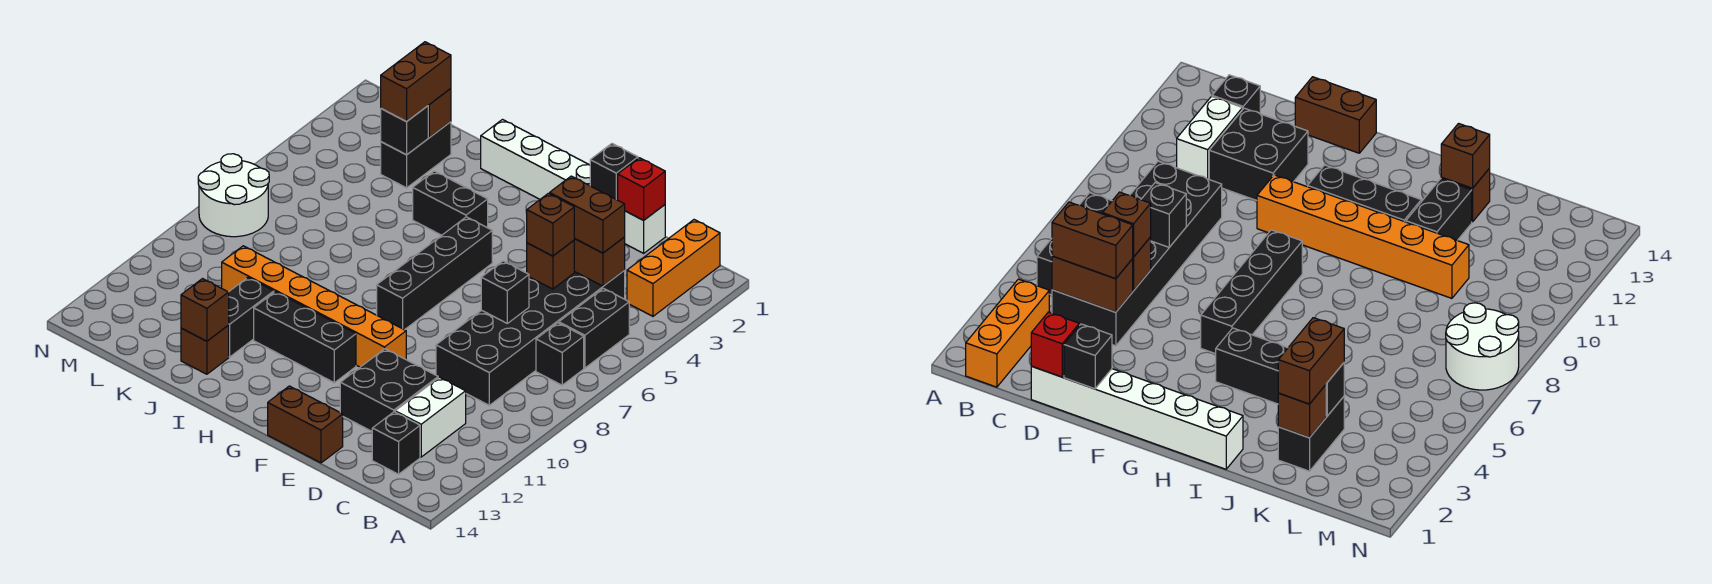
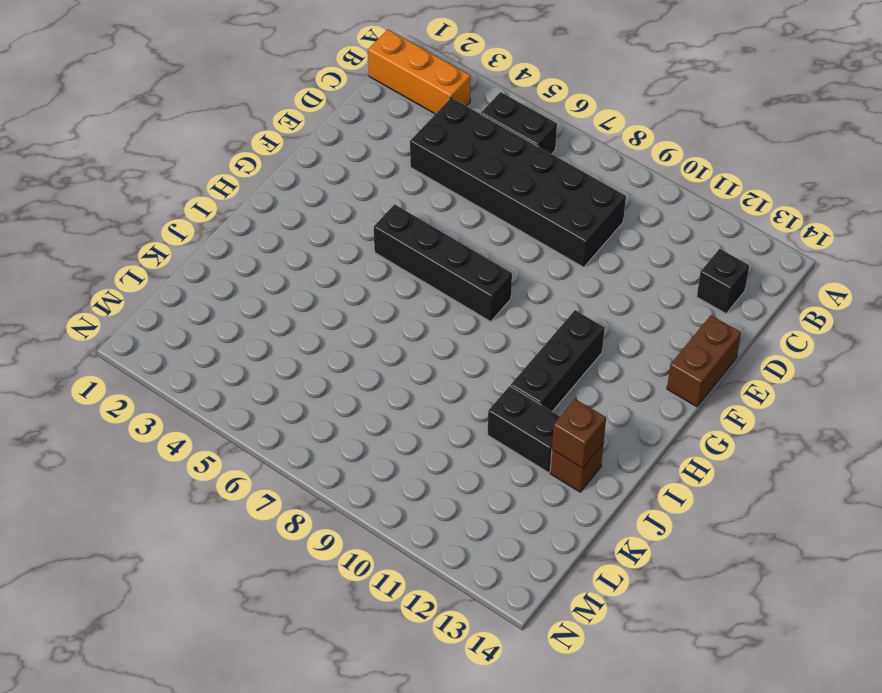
none -> black 1x1 brick [536,323,584,385]
none -> white 1x2 brick [395,377,466,457]
none -> white 1x6 brick [481,120,665,253]

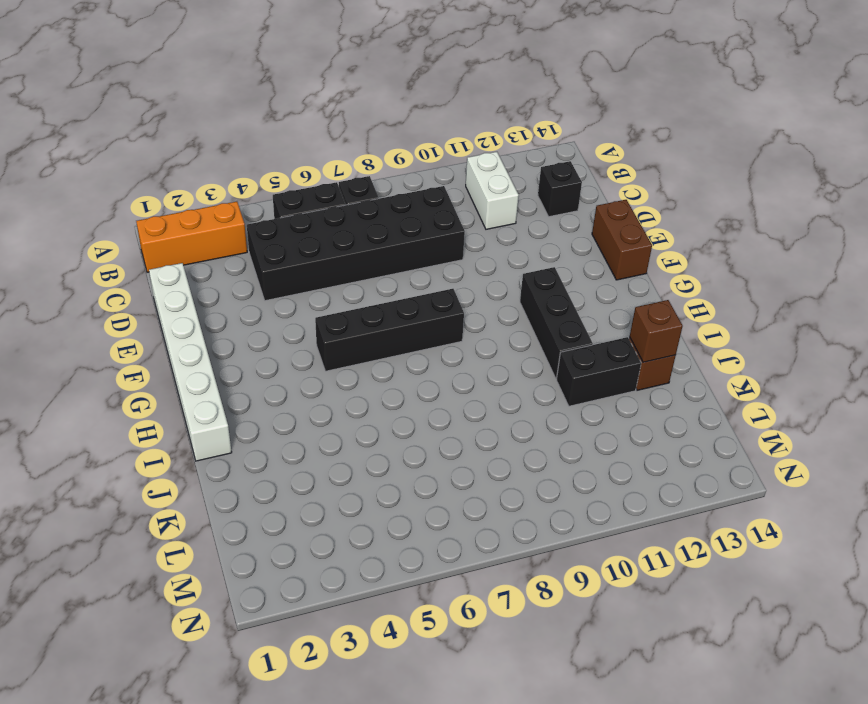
white 1x2 brick [466,152,519,229] -> white 1x2 brick turned to [395,377,466,457]
none -> black 2x2 brick [340,349,438,431]
none -> orange 1x6 brick [222,246,406,367]
none -> black 1x2 brick [413,171,488,235]

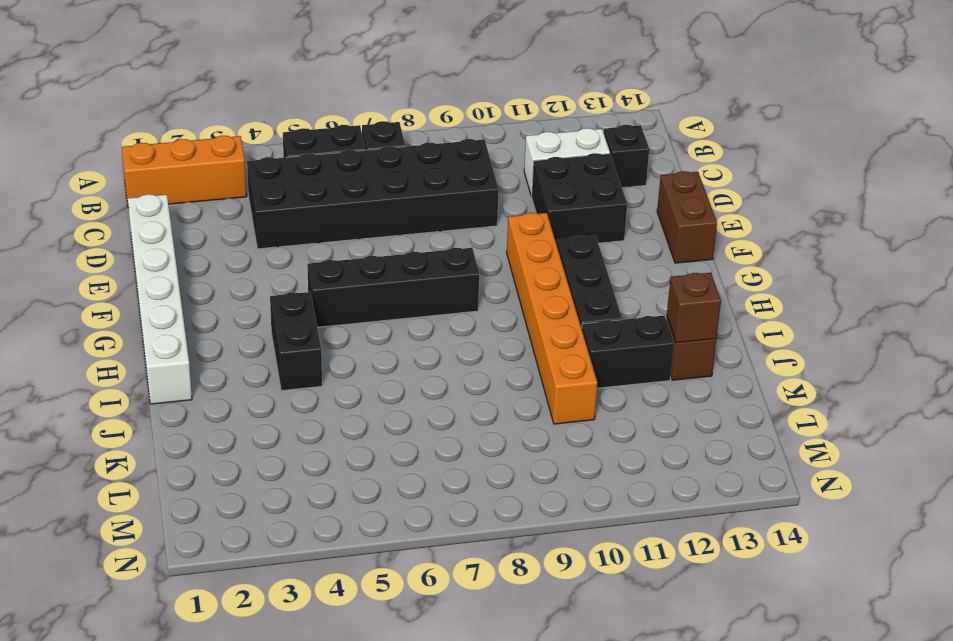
none -> black 1x2 brick [381,122,451,188]
none -> white 2x2 round brick [198,154,269,237]
none -> brown 1x2 brick [574,237,625,286]

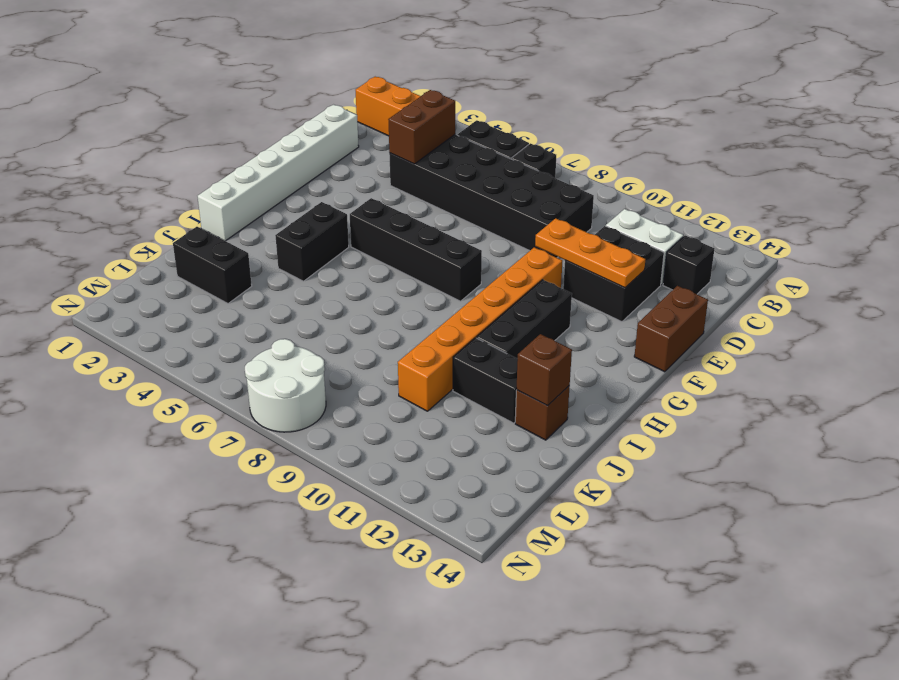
orange 1x3 plate [535,218,645,288] -> none
none -> red 1x1 brick [618,158,665,220]
none -> brown 1x1 brick [527,241,574,289]
none -> black 1x1 brick [481,261,529,323]

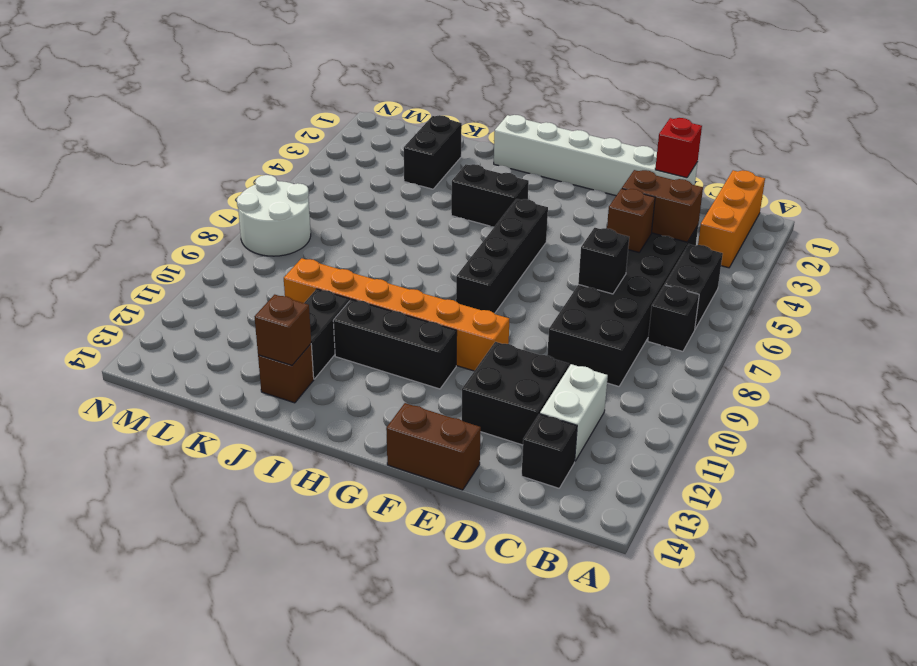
none -> black 1x1 brick [590,144,638,200]
none -> brown 1x1 brick [428,89,451,138]
none -> black 1x1 brick [381,106,428,155]

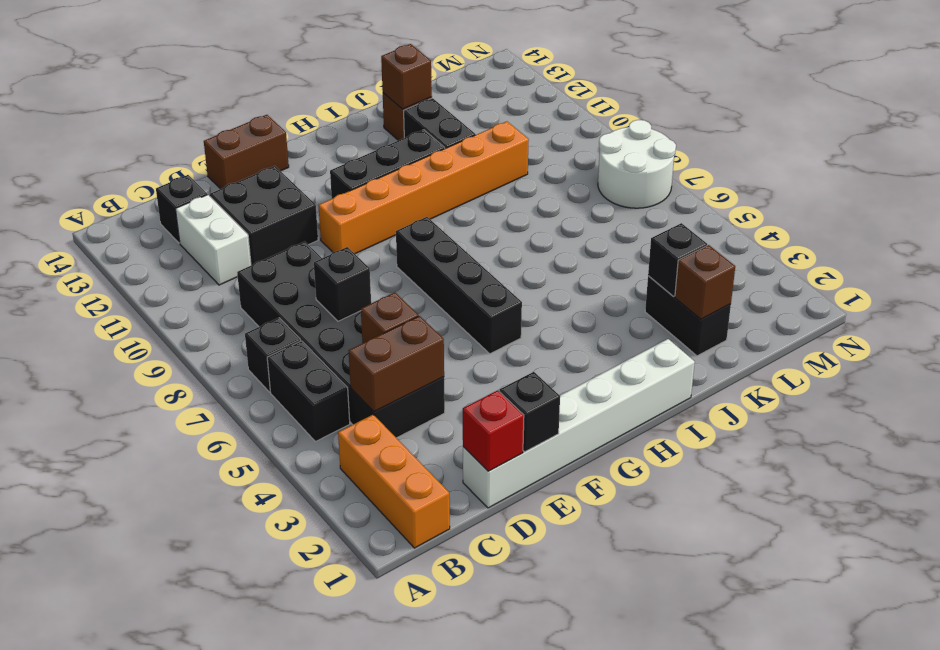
none -> black 1x2 brick [413,171,488,235]
none -> brown 1x2 brick [550,176,625,253]
none -> brown 1x1 brick [527,193,575,256]

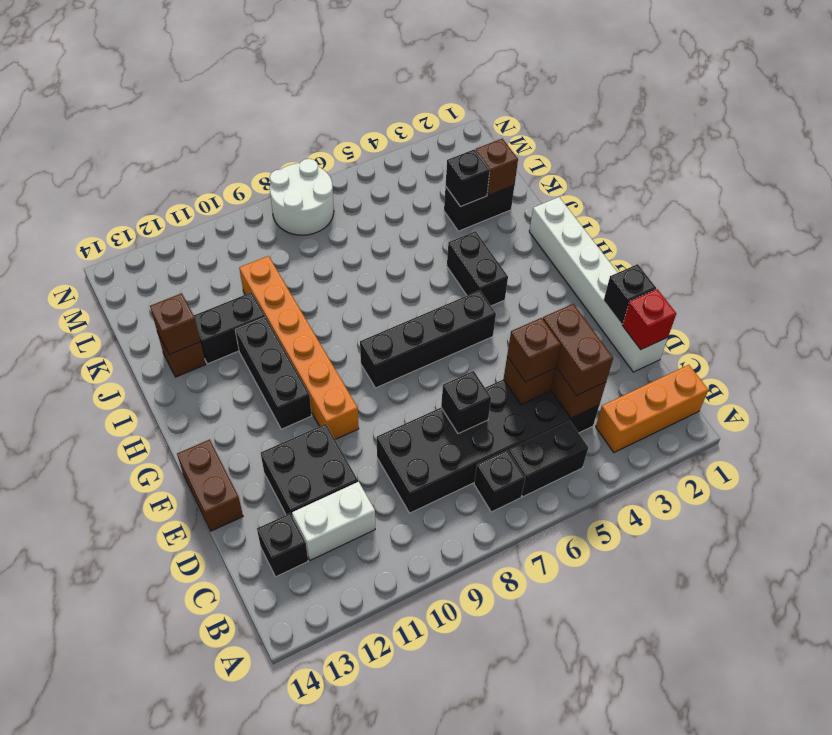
none -> brown 1x2 brick [381,42,451,122]

